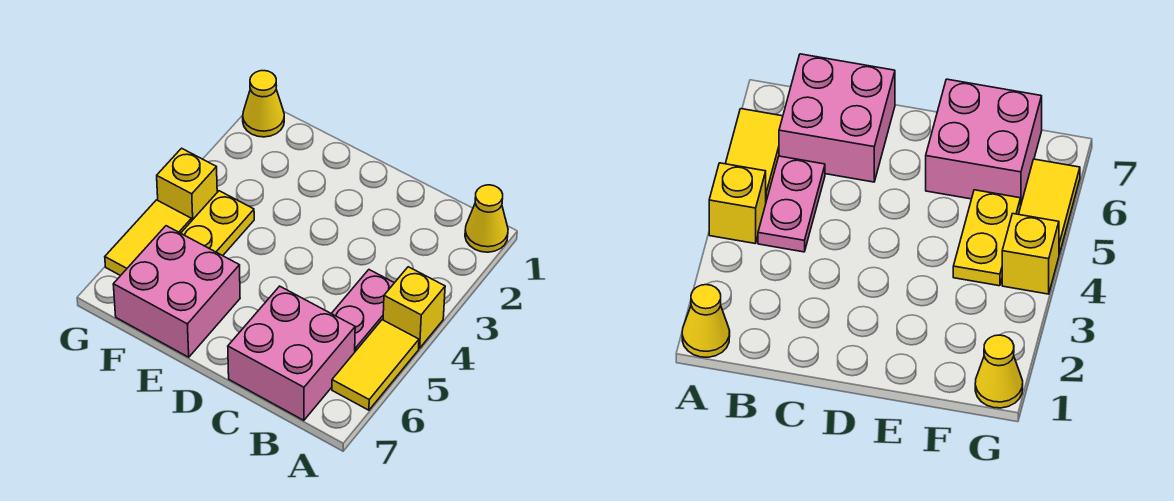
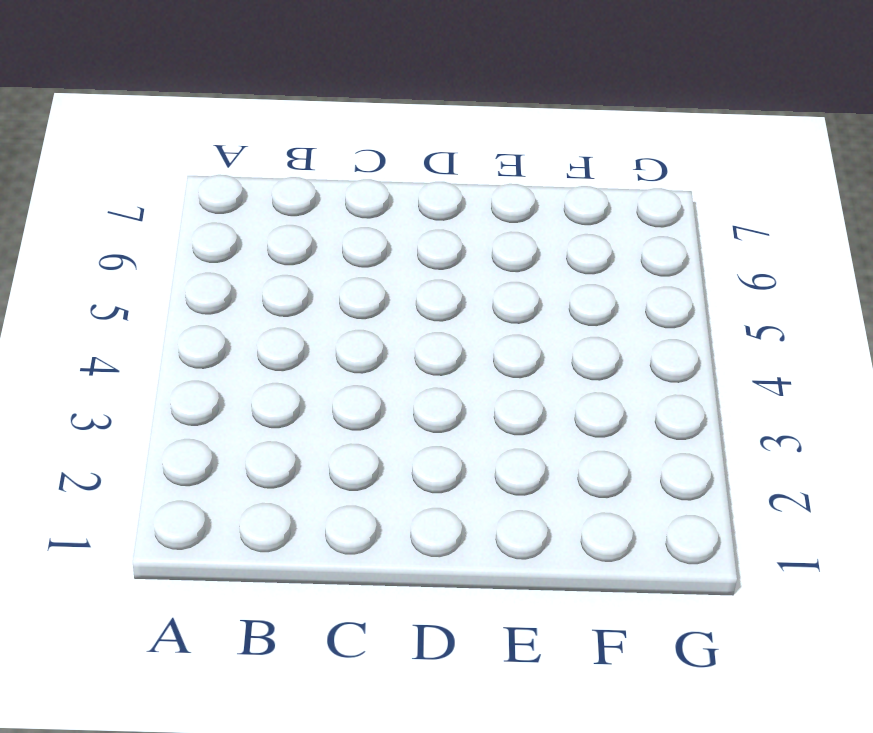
none -> yellow 1x1 cone [465,185,508,252]
none -> yellow 1x1 brick [383,267,445,348]

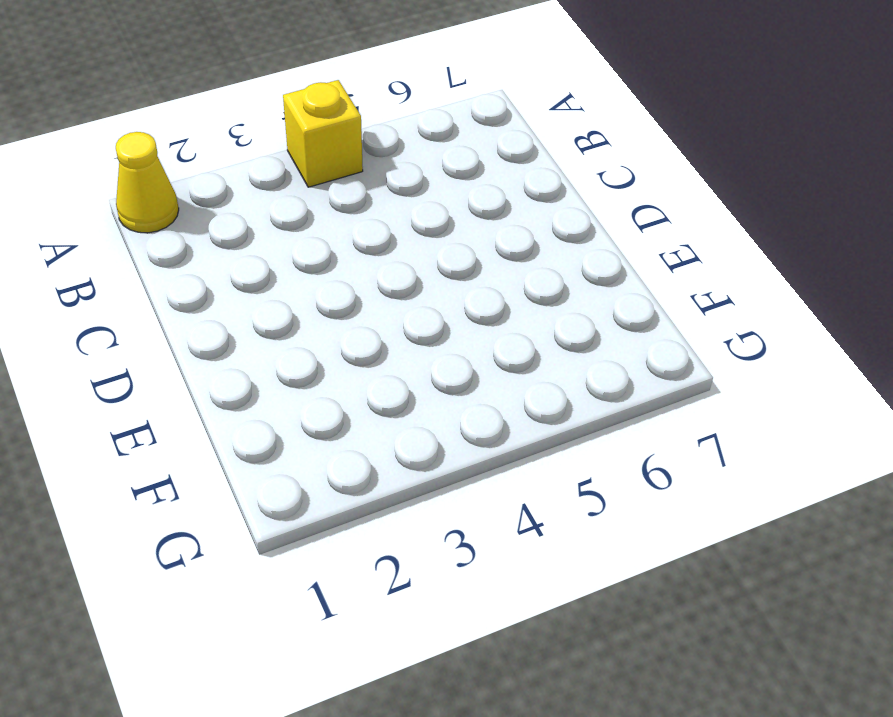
none -> yellow 1x2 tile [332,320,419,410]
none -> pink 1x2 plate [331,270,394,351]

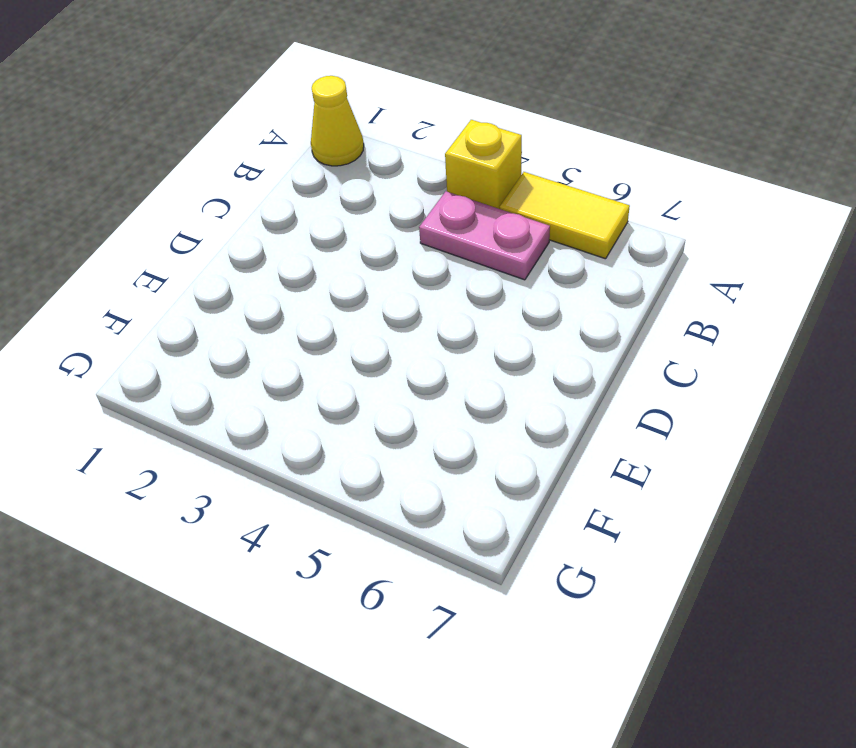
none -> pink 2x2 brick [228,286,355,420]
none -> pink 2x2 brick [113,226,240,357]

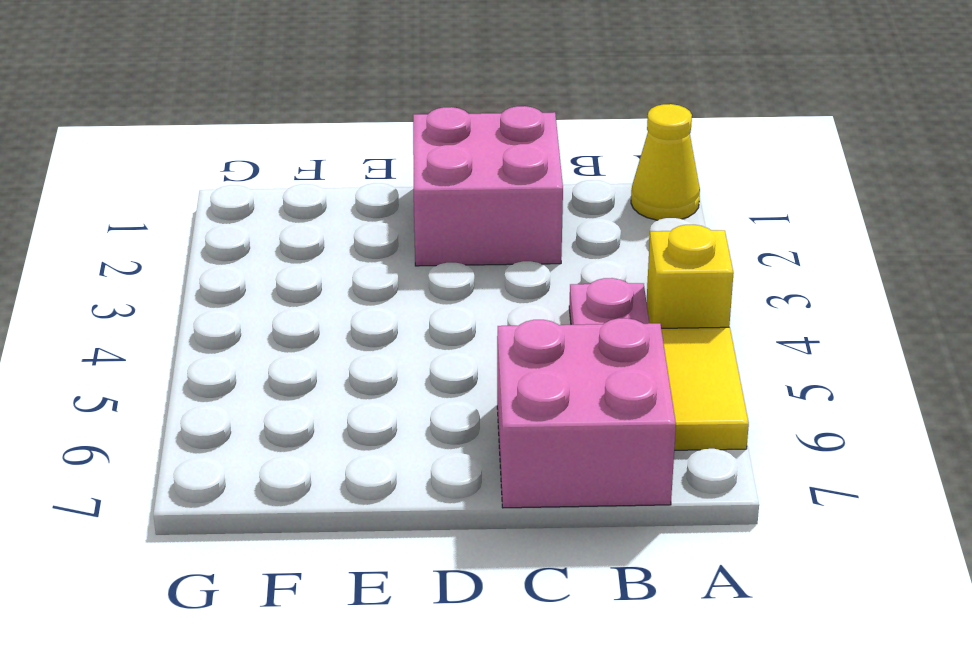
pink 2x2 brick [413,106,563,266] -> pink 2x2 brick moved to [113,226,240,357]
none -> yellow 1x2 plate [181,191,254,256]
none -> yellow 1x1 cone [243,71,284,137]

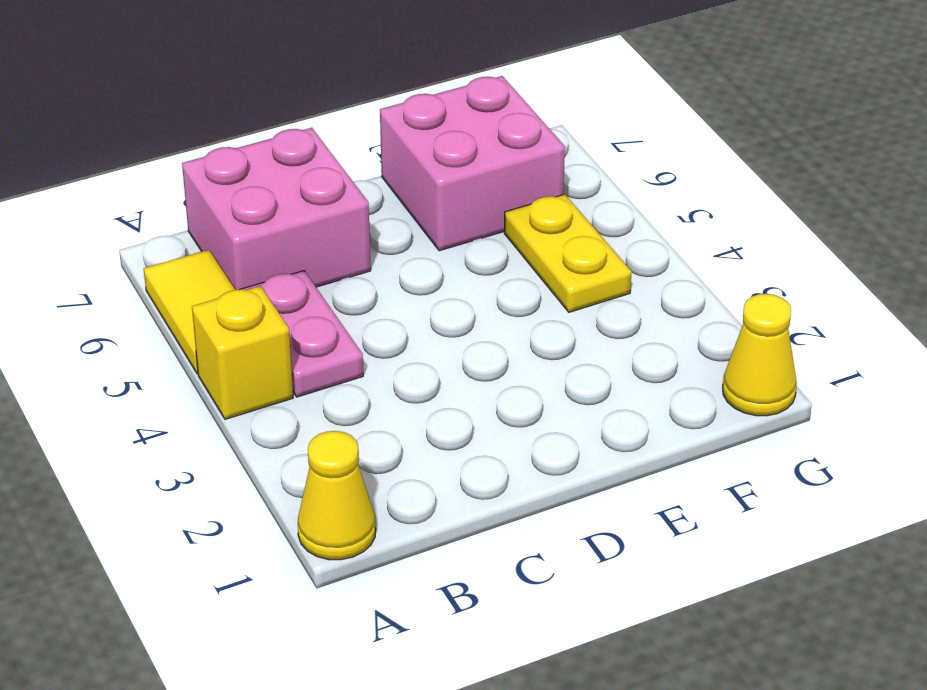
none -> yellow 1x1 brick [157,148,217,221]
none -> yellow 1x2 tile [105,200,191,276]

